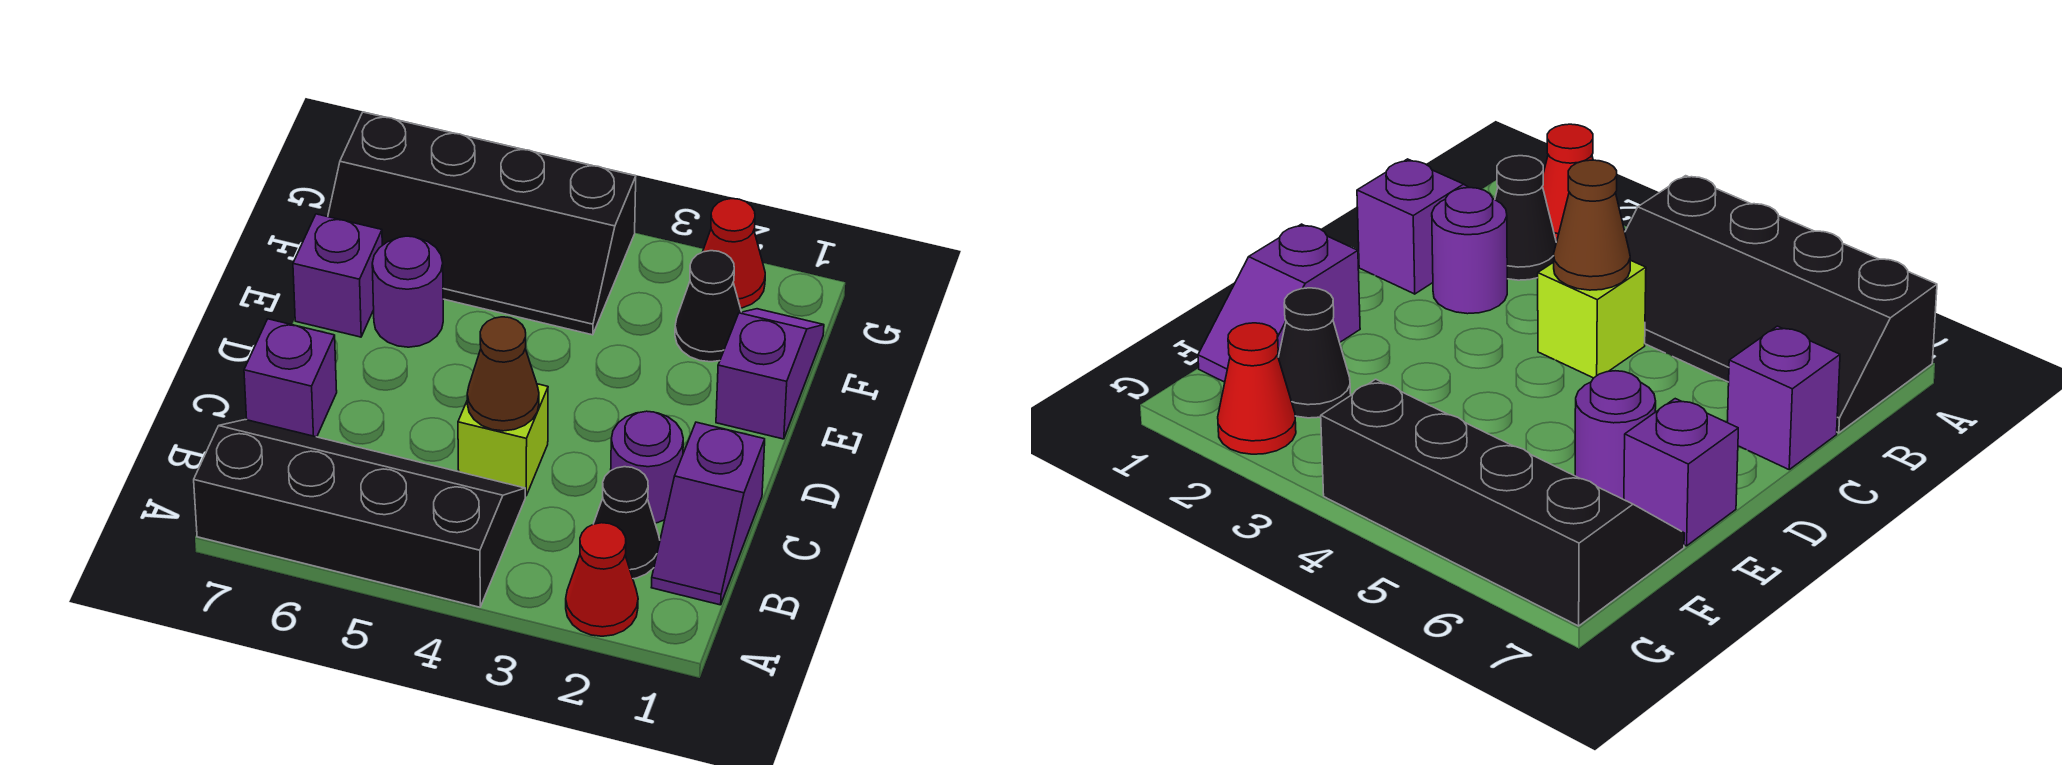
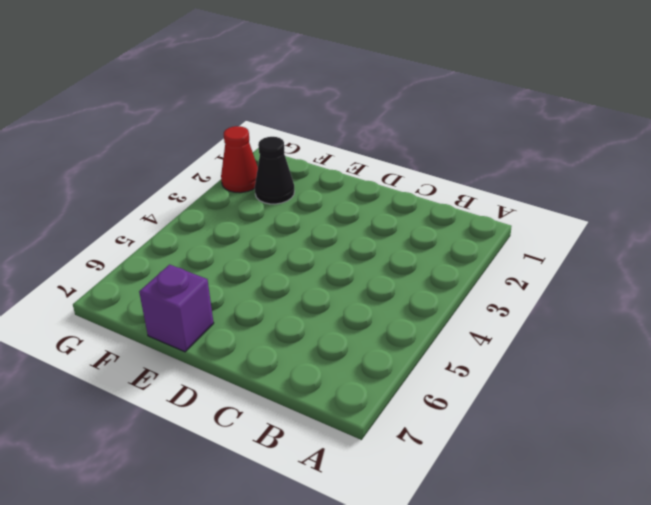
none -> red 1x1 cone [566,523,638,636]
none -> black 2x4 slope [194,420,525,607]
none -> purple 1x2 slope [651,422,765,605]

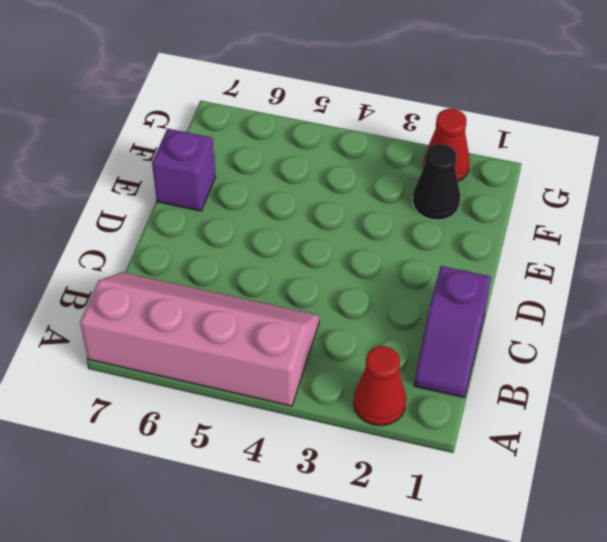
pink 2x4 slope [80,272,319,406] -> black 2x4 slope [194,420,525,607]
none -> black 1x1 cone [594,467,660,579]
none -> purple 1x1 round brick [611,411,683,523]
none -> lime 1x1 brick [458,384,548,496]

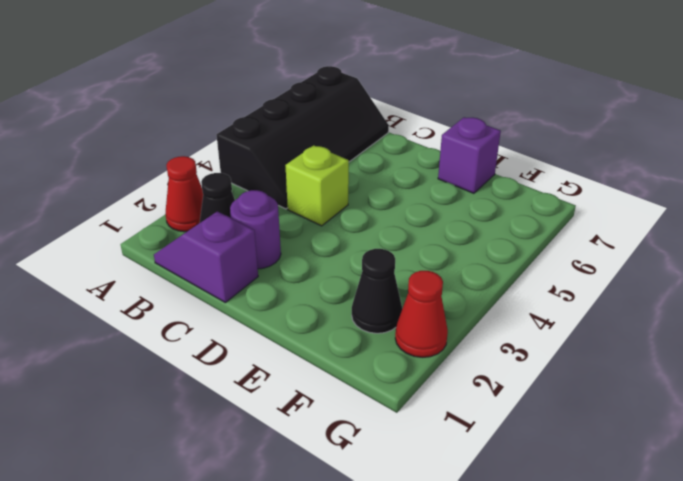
none -> purple 1x1 brick [244,319,337,437]
none -> purple 1x2 slope [716,309,824,439]
none -> purple 1x1 round brick [372,236,443,347]

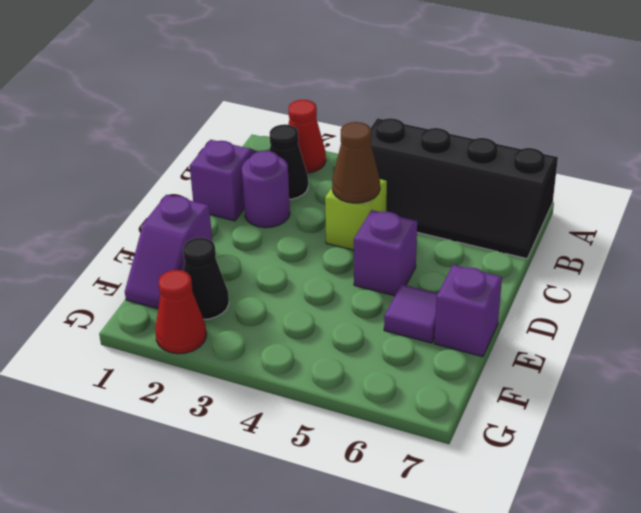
purple 1x1 brick [354,210,417,296] -> purple 1x1 brick moved to [244,319,337,437]
purple 1x1 tile [384,284,438,343] -> purple 1x1 round brick [372,236,443,347]
none -> black 2x4 slope [328,112,636,335]

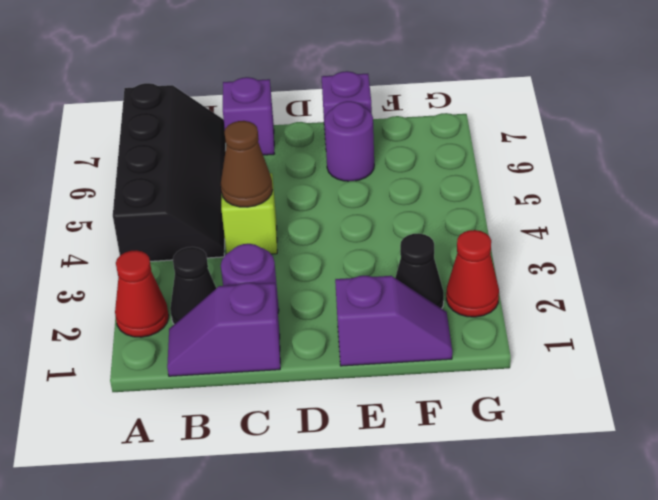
none -> black 2x4 slope [328,112,636,335]

